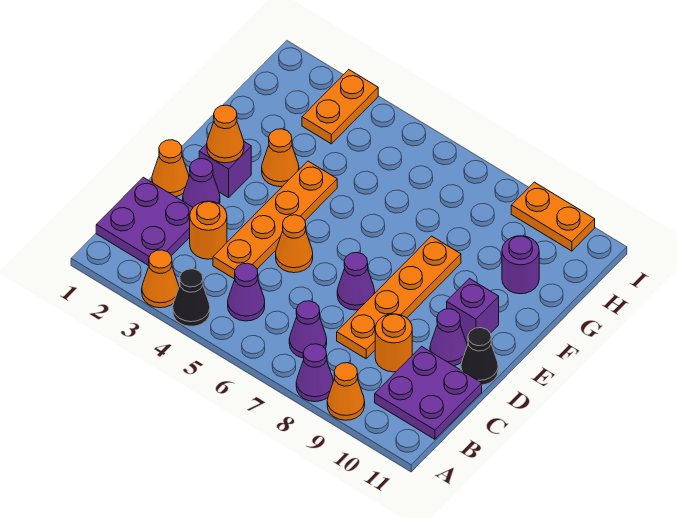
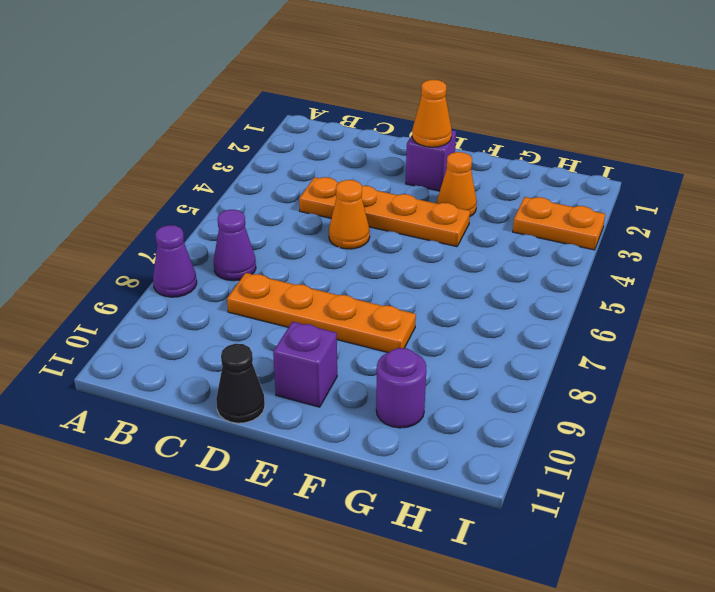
none -> orange 1x1 cone [142,250,179,308]
none -> black 1x1 cone [173,269,210,326]
none -> orange 1x1 cone [327,363,365,420]

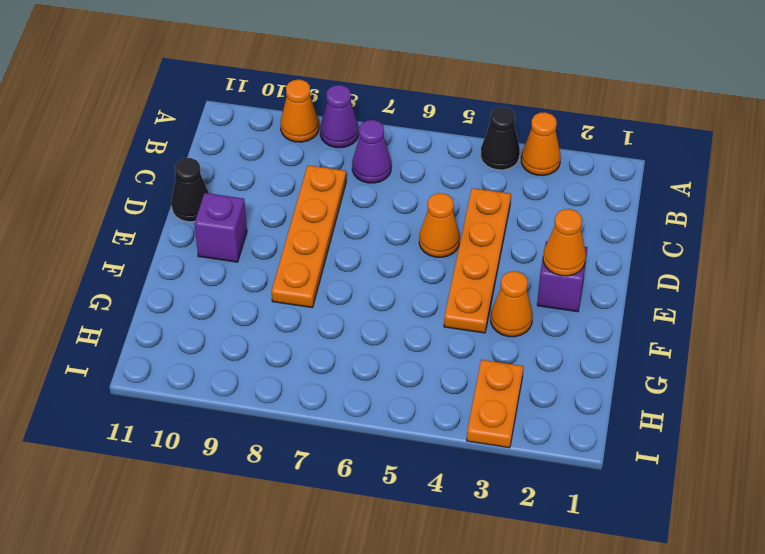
none -> purple 2x2 plate [96,177,193,266]
none -> purple 1x1 cone [228,263,265,321]
none -> purple 2x2 plate [375,346,482,439]

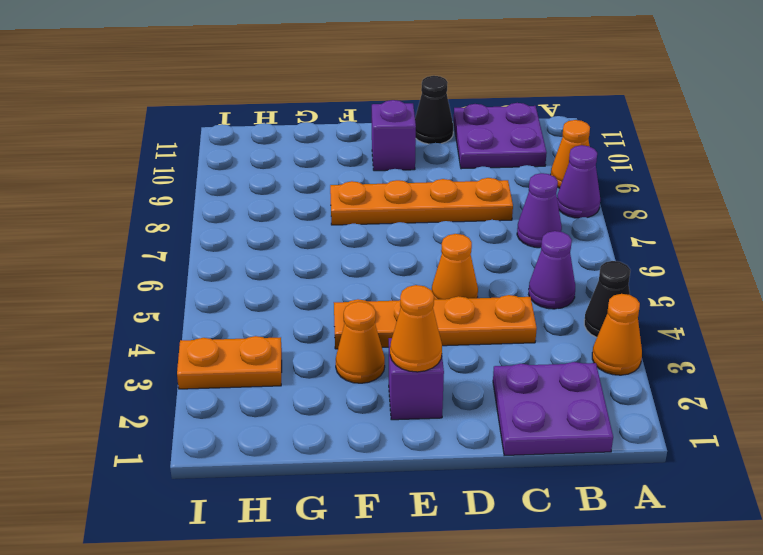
none -> orange 1x1 round brick [190,201,227,259]
none -> orange 1x1 round brick [375,314,412,372]
none -> orange 1x1 cone [152,140,189,197]

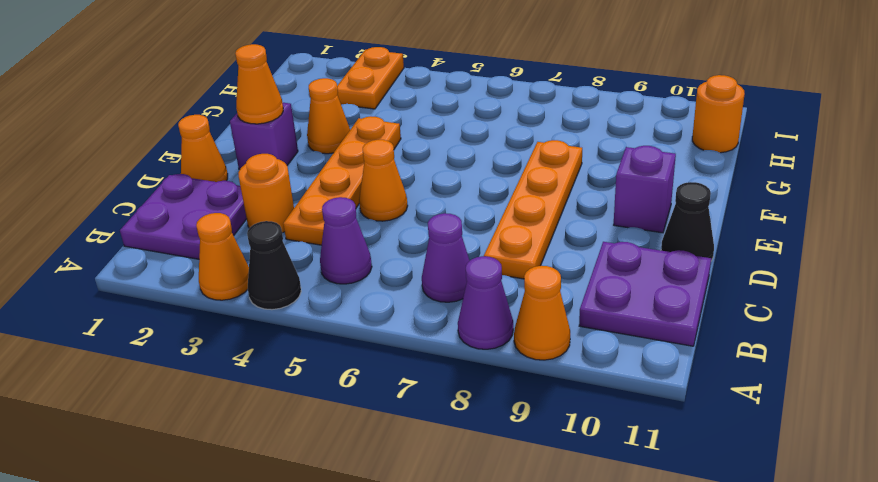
orange 1x1 round brick [692,75,745,153] -> orange 1x1 round brick moved to [375,314,412,372]
none -> purple 1x1 cone [183,159,220,207]
none -> purple 1x1 cone [337,252,375,310]
none -> purple 1x1 cone [430,309,467,366]

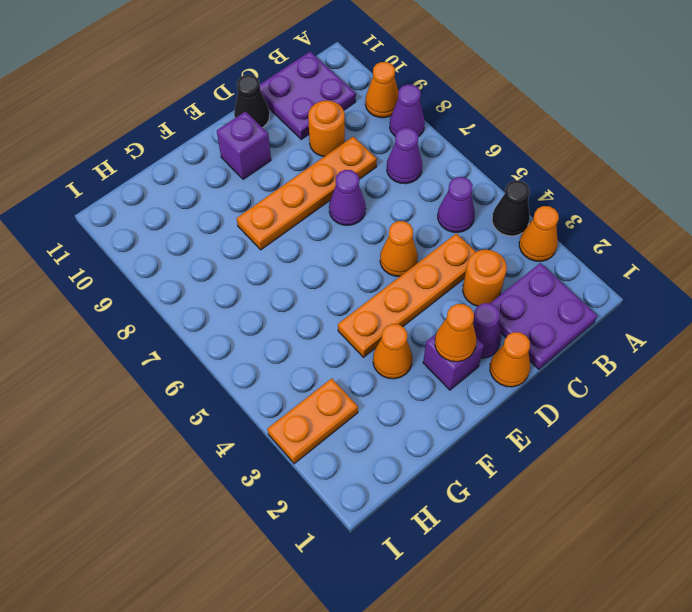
none -> purple 1x1 cone [430,309,467,366]
none -> purple 1x1 round brick [502,236,539,294]
none -> orange 1x2 plate [511,182,595,251]

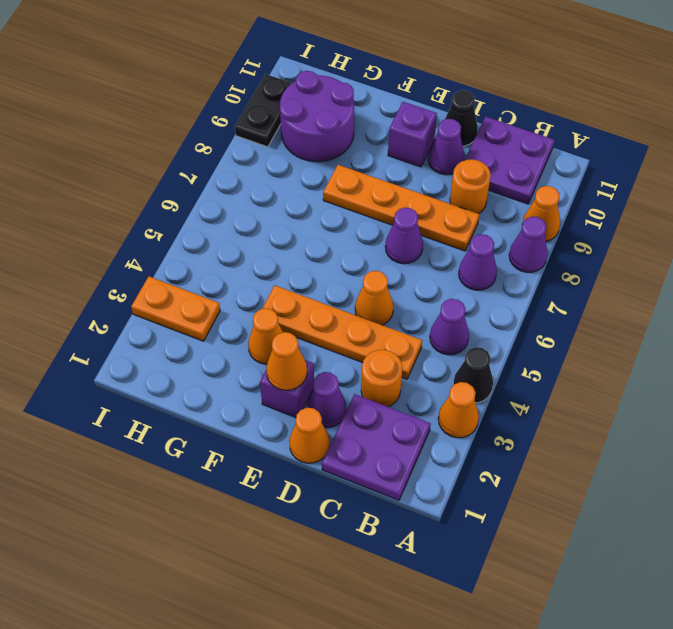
purple 2x2 round brick [280,71,354,162] -> purple 1x1 round brick [502,236,539,294]
black 1x2 plate [235,74,292,147] -> orange 1x2 plate [511,182,595,251]

